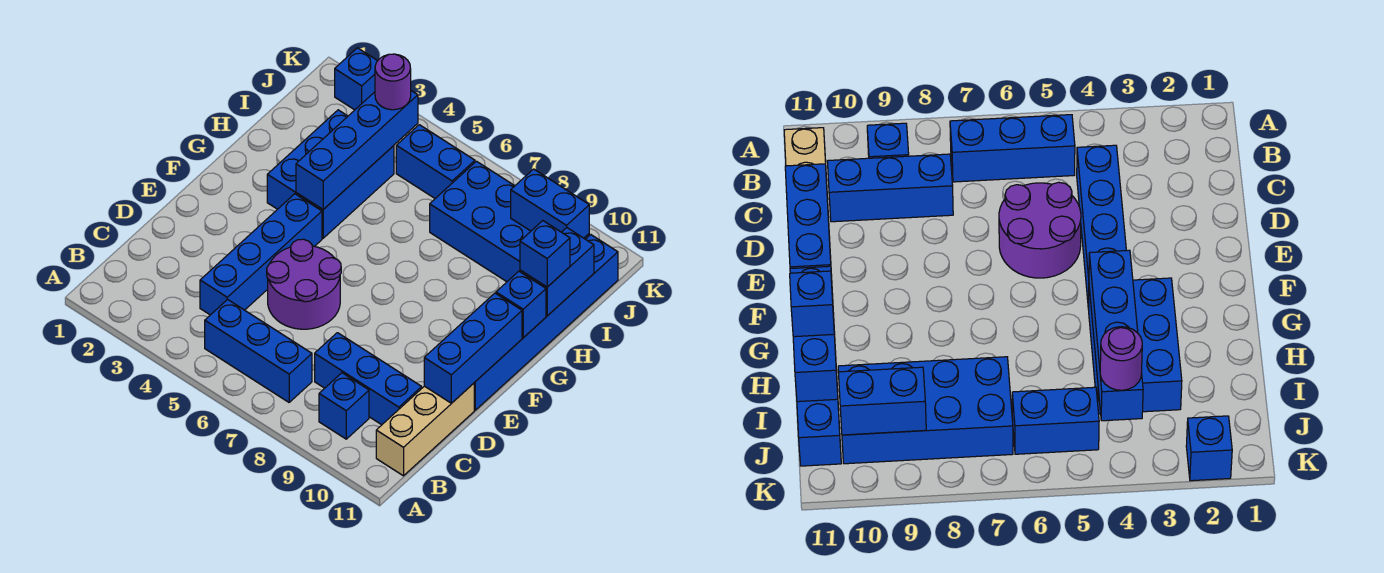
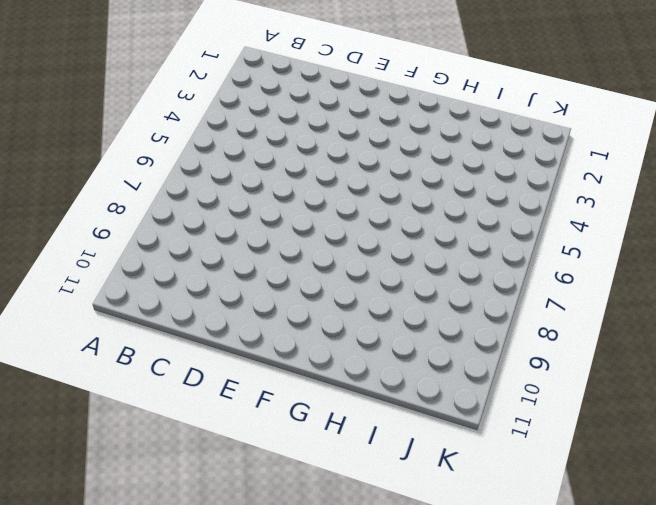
none -> blue 1x3 brick [205,299,312,402]
none -> blue 1x1 brick [319,373,369,439]
none -> tan 1x3 brick [376,383,474,476]

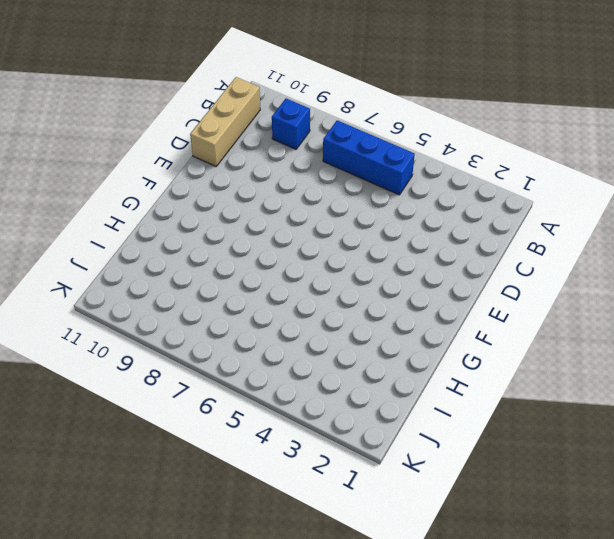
none -> blue 1x4 brick [200,194,322,315]
none -> blue 1x3 brick [315,333,422,425]
none -> purple 2x2 round brick [267,239,341,329]

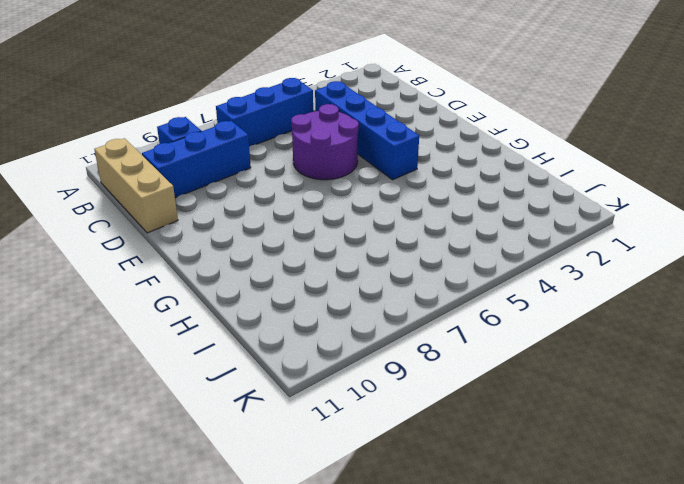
none -> blue 1x6 brick [474,235,618,410]
none -> blue 2x3 brick [267,110,394,238]
none -> blue 2x4 brick [430,161,589,282]

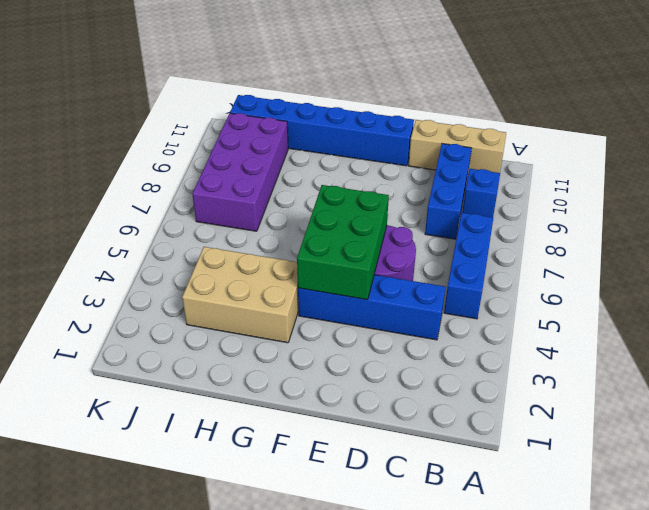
green 2x3 brick [297,185,389,300] -> none
tan 2x3 brick [182,247,299,343] -> blue 2x3 brick [267,110,394,238]
purple 2x4 brick [192,113,288,231] -> blue 2x4 brick [430,161,589,282]
none -> blue 1x2 brick [396,125,475,198]
none -> blue 1x1 brick [335,48,377,110]
none -> blue 1x3 brick [424,293,522,403]

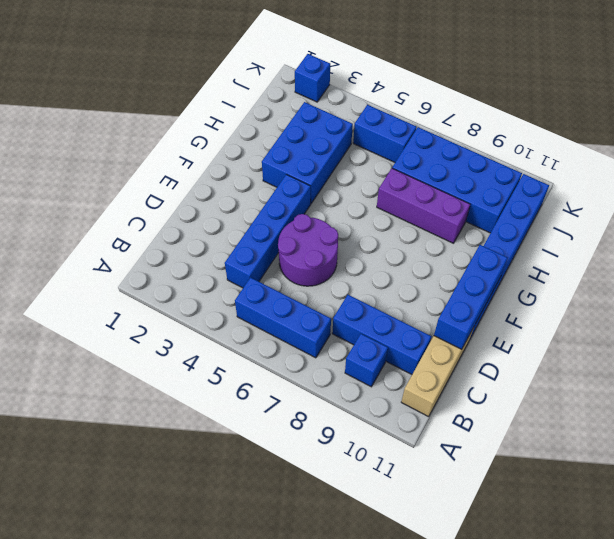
purple 1x3 brick [377,168,470,243] -> none
none -> blue 1x4 brick [296,91,418,209]
none -> blue 1x1 brick [496,271,546,338]
none -> blue 1x2 brick [520,228,594,316]

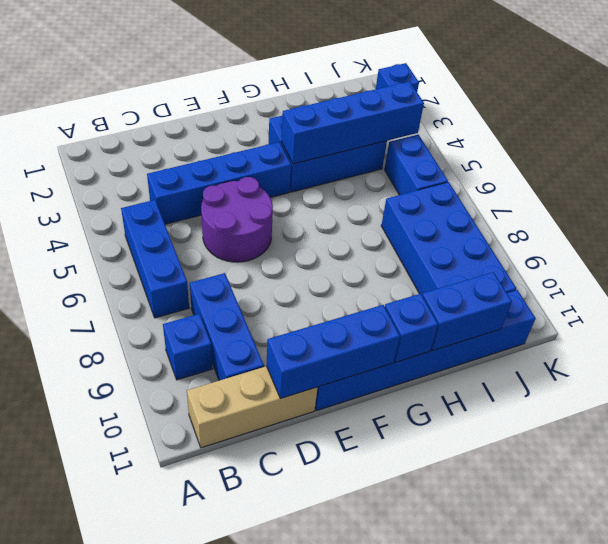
none -> blue 1x2 brick [511,169,589,238]
none -> blue 1x1 brick [520,221,570,287]
none -> purple 1x1 round brick [375,54,411,110]

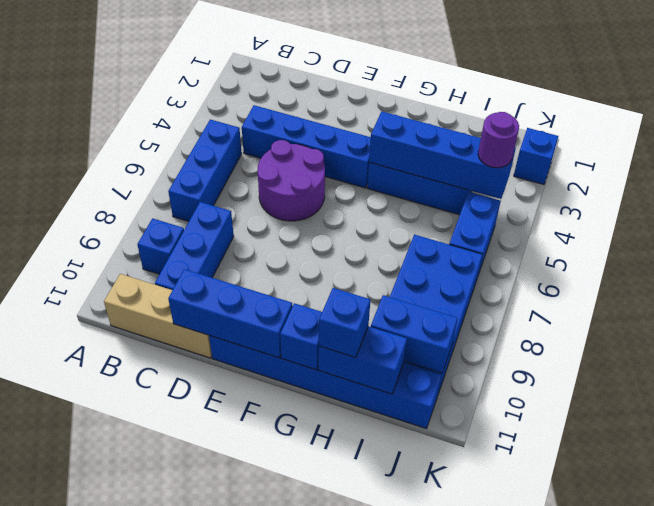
blue 1x2 brick [371,295,458,373] -> blue 1x2 brick turned to [511,169,589,238]

